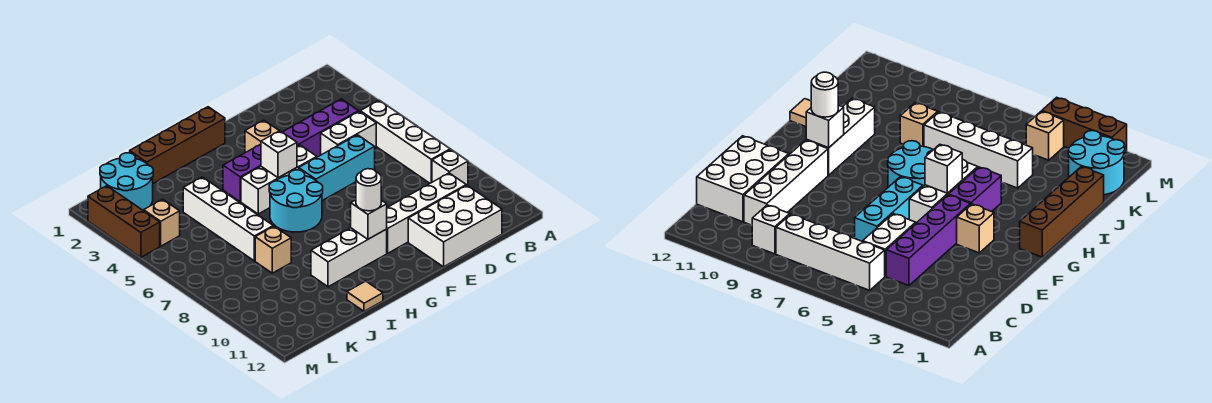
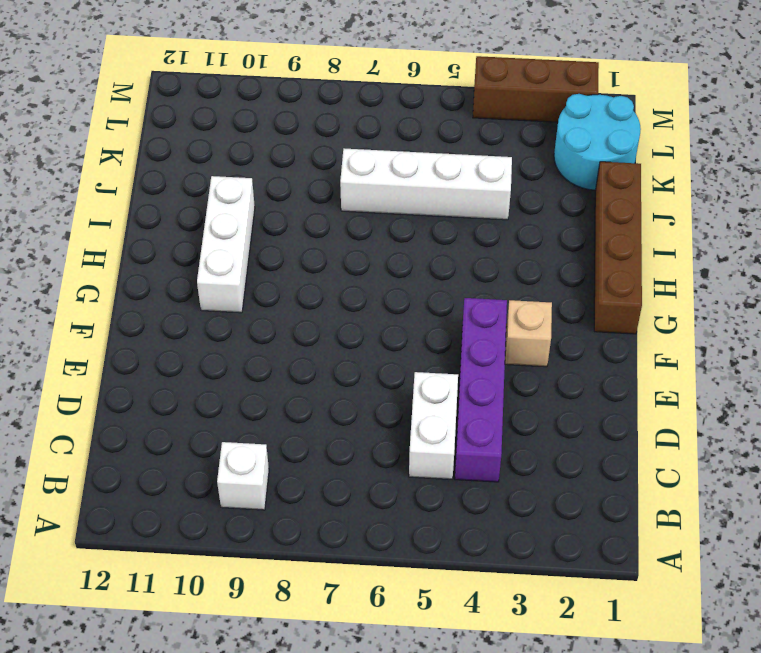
none -> white 1x4 brick [360,100,450,183]
none -> white 1x4 brick [387,173,466,253]
none -> white 2x3 brick [408,185,502,267]

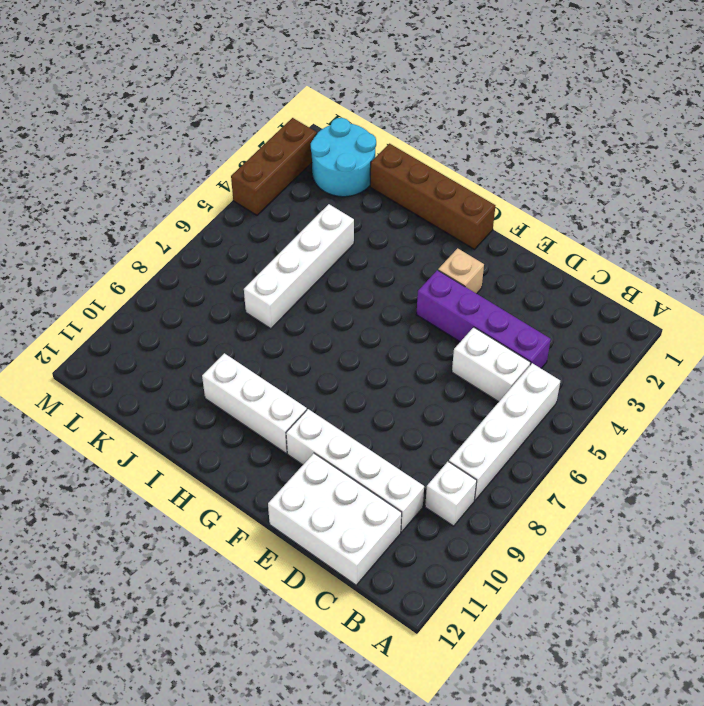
none -> cyan 1x3 brick [299,135,375,201]
none -> white 1x3 brick [241,145,317,214]
none -> purple 1x2 brick [223,144,261,202]

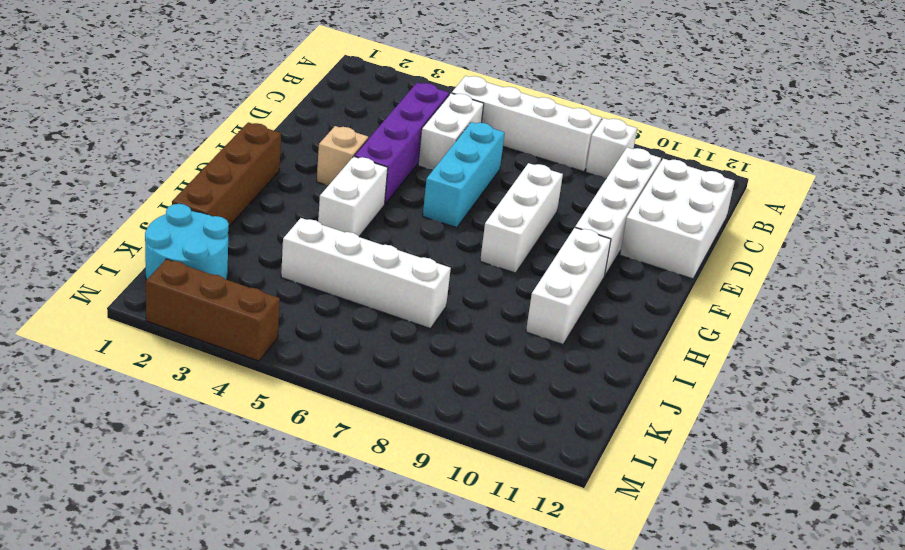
white 1x3 brick [480,163,563,273] -> white 1x3 brick moved to [241,145,317,214]
white 1x2 brick [318,156,388,236] -> purple 1x2 brick [223,144,261,202]
none -> cyan 2x2 round brick [269,170,323,232]
none -> tan 1x1 tile [347,281,383,311]
none -> tan 1x1 brick [255,226,291,273]

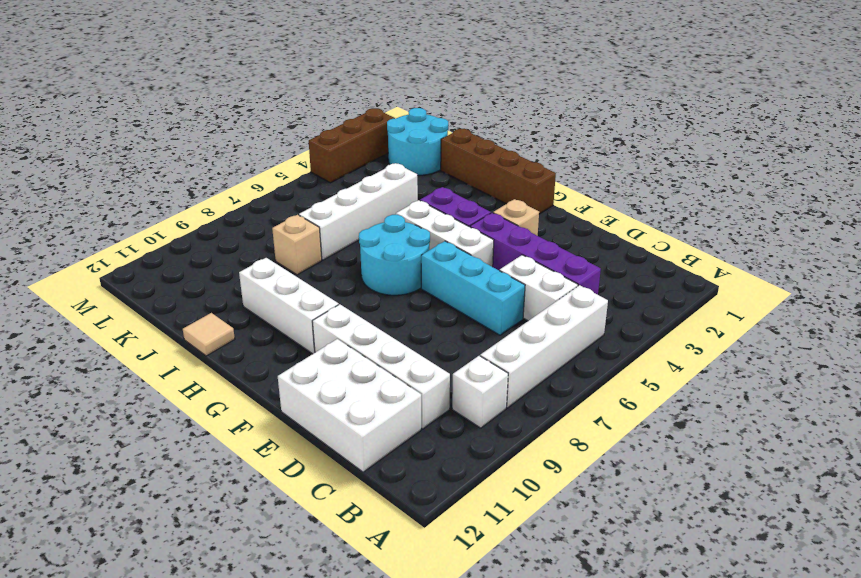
none -> tan 1x1 brick [144,199,180,246]
none -> white 1x1 brick [261,131,297,178]
none -> white 1x1 brick [351,200,387,239]

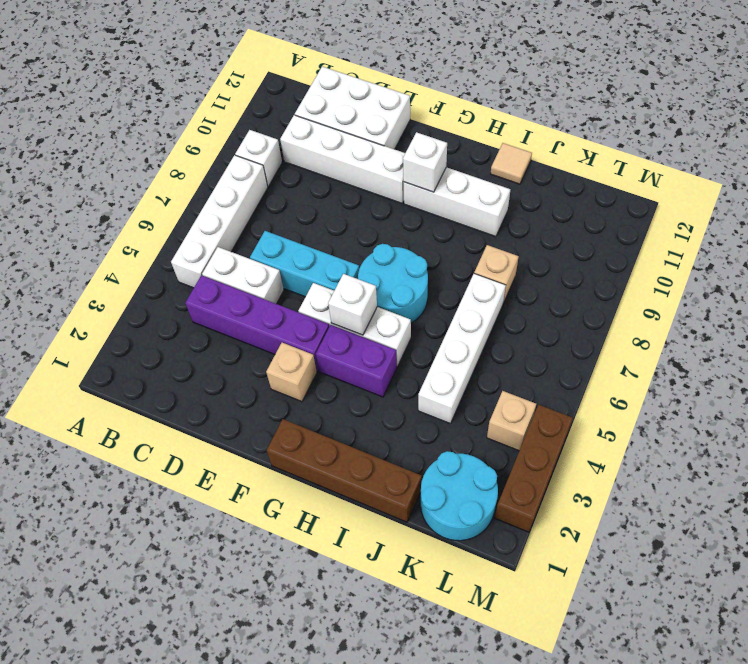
none -> white 1x1 round brick [356,169,381,211]

